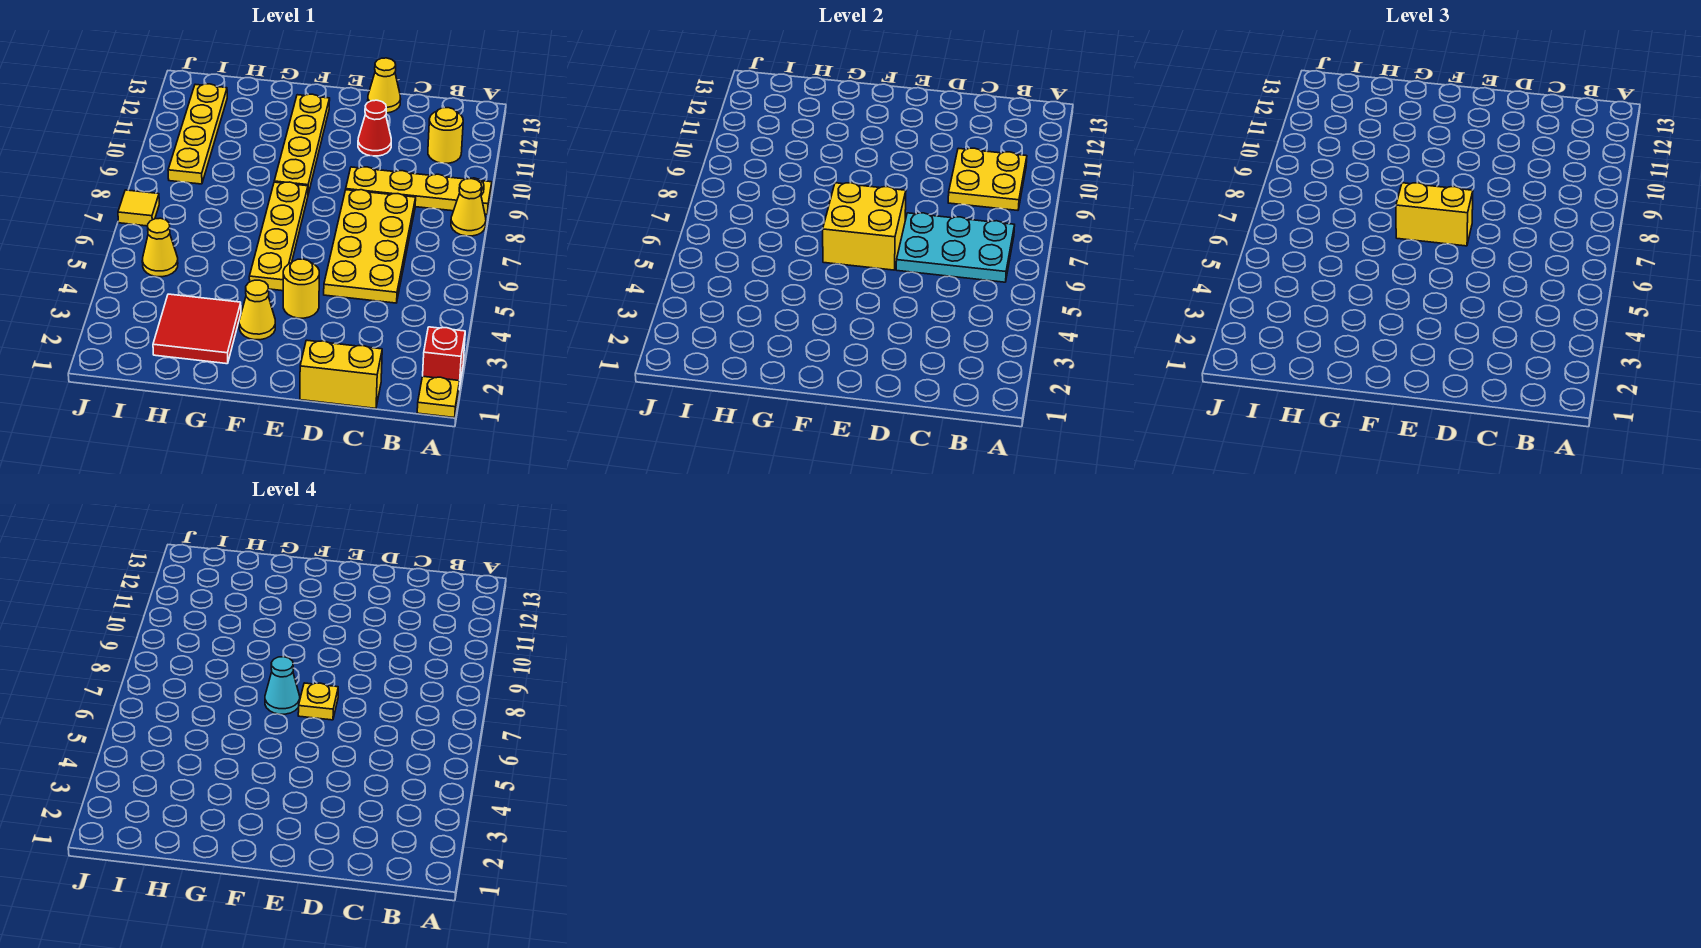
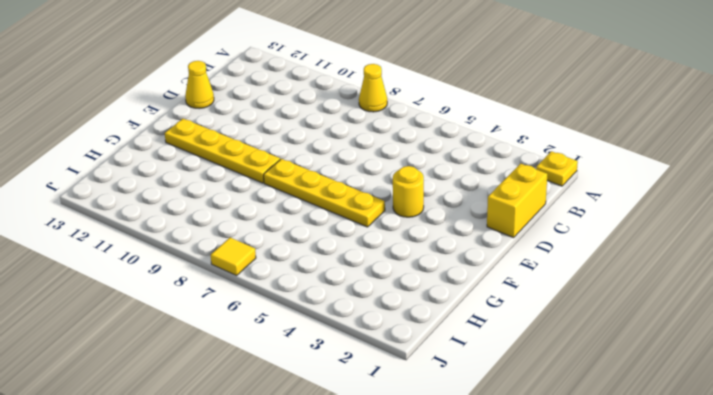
none -> red 1x1 brick [423,327,465,388]
none -> yellow 1x4 plate [346,167,492,214]
none -> yellow 1x1 round brick [428,108,463,163]

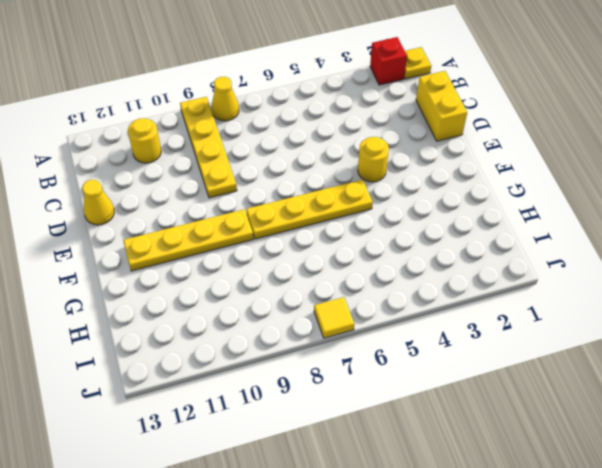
none -> yellow 2x4 plate [324,190,416,303]
none -> red 1x1 cone [358,100,391,156]
none -> yellow 1x1 cone [239,280,275,340]

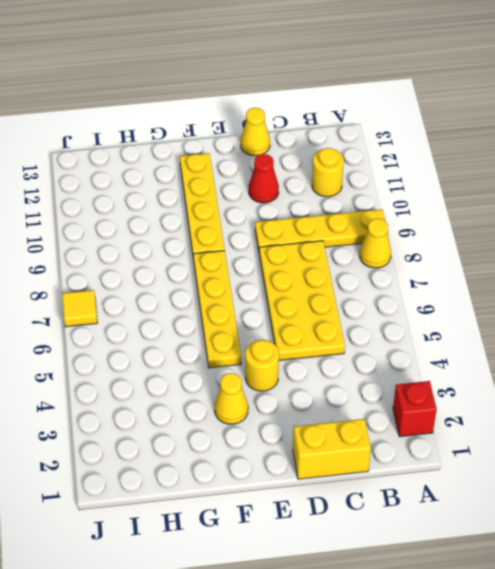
none -> yellow 1x1 plate [417,376,460,418]
none -> red 2x2 tile [153,294,241,364]
none -> yellow 1x1 cone [142,218,178,277]

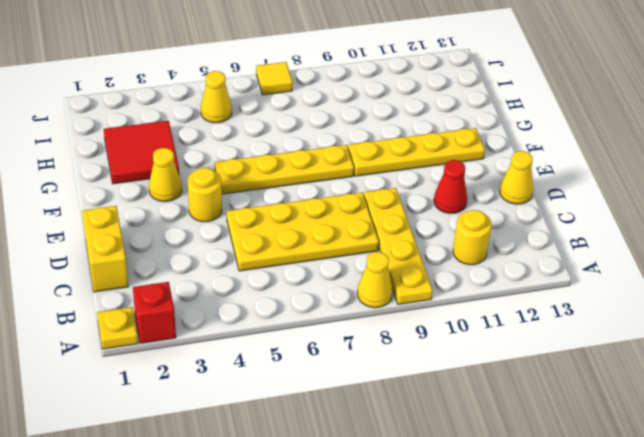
none -> yellow 1x4 plate [168,84,227,184]
none -> cyan 2x3 plate [896,213,1015,282]
none -> yellow 2x2 plate [948,148,1027,210]

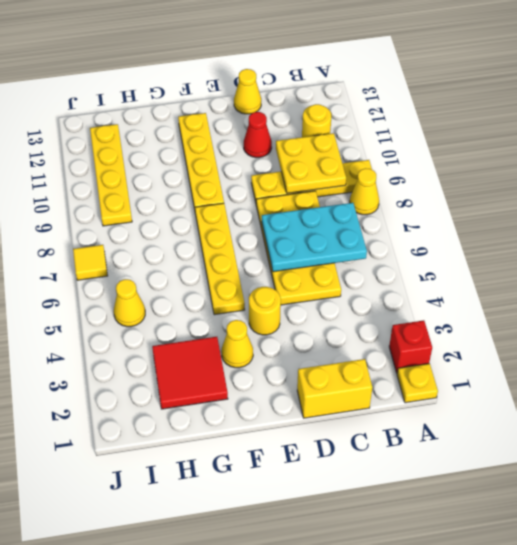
none -> yellow 2x2 brick [823,183,906,270]
none -> yellow 1x2 brick [1396,183,1473,246]
none -> yellow 1x1 plate [298,683,338,720]

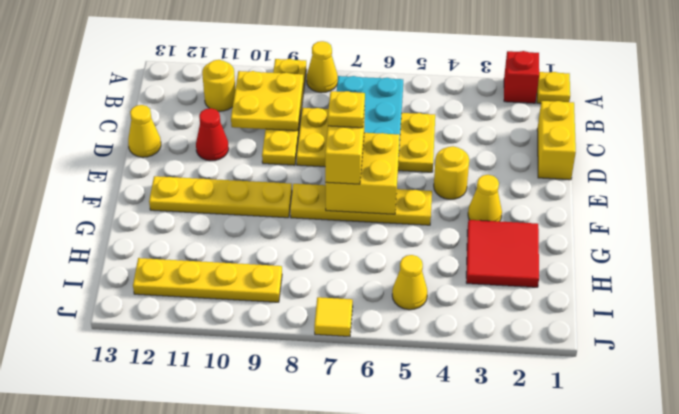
none -> cyan 1x1 cone [265,657,300,714]

